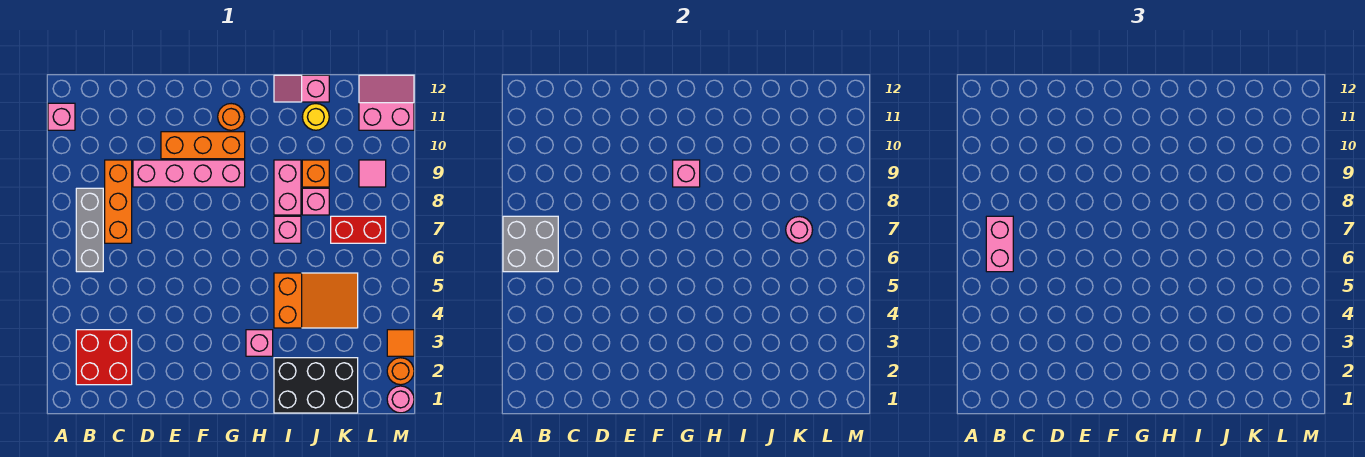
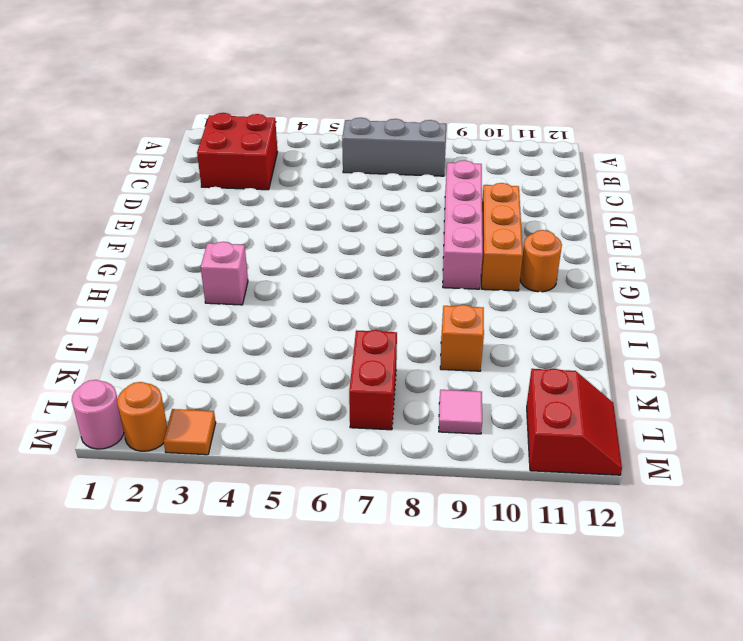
red 2x2 slope [527,369,622,475] -> pink 2x2 slope [359,75,414,130]
none -> pink 1x1 brick [48,103,75,130]
none -> orange 1x3 brick [105,160,132,243]
none -> black 2x3 brick [274,358,358,413]

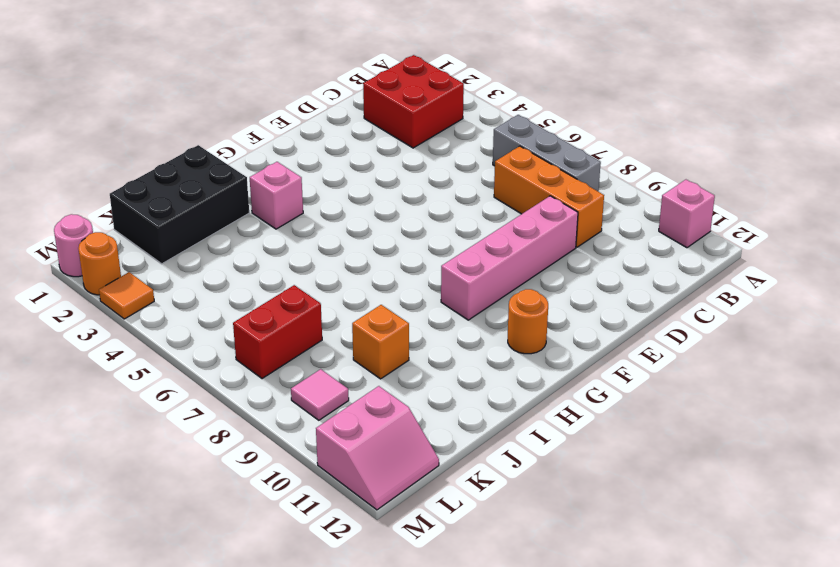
none -> orange 1x3 brick [161,132,245,159]
none -> orange 2x3 slope [274,273,358,328]
none -> pink 1x1 brick [274,216,301,243]

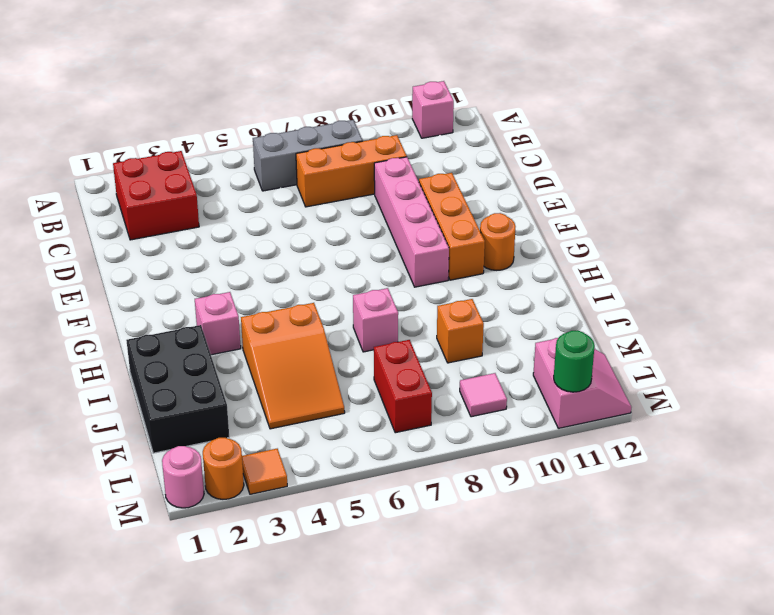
green 1x1 round brick [554,330,595,392] -> none
none -> pink 1x2 brick [274,160,301,215]
none -> pink 1x2 slope [274,75,329,102]
none -> pink 1x1 brick [302,188,329,215]

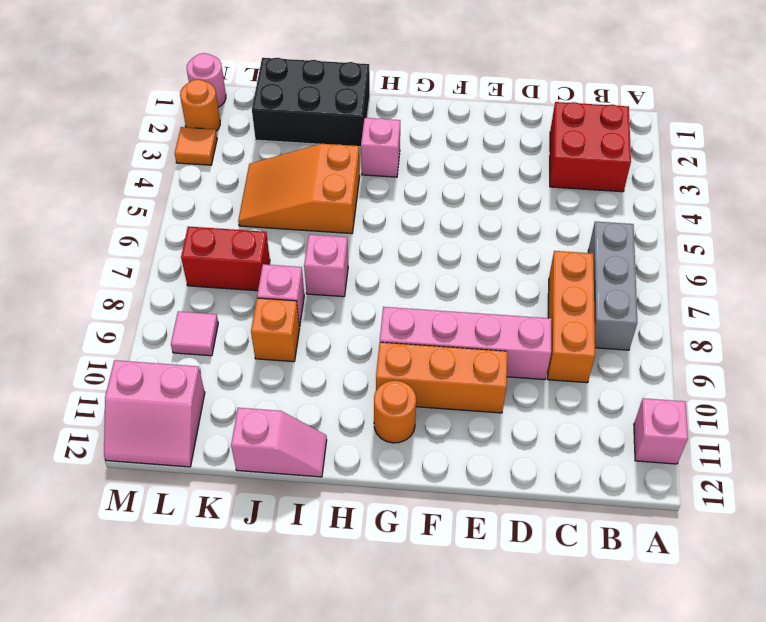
none -> pink 1x2 brick [274,160,301,215]
none -> yellow 1x1 round brick [302,104,329,130]
none -> grey 2x2 brick [503,216,558,272]

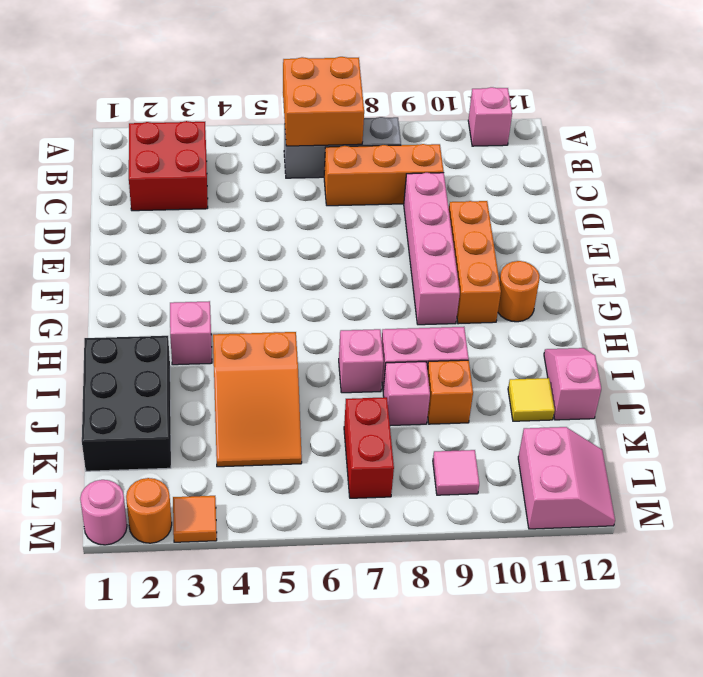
orange 2x2 brick [283,57,364,146] -> grey 2x2 brick [503,216,558,272]
yellow 1x1 tile [508,378,555,421] -> yellow 1x1 round brick [302,104,329,130]
none -> pink 1x1 brick [673,160,700,187]
none -> pink 1x1 round brick [786,217,812,243]
none -> pink 1x2 brick [986,216,1013,272]

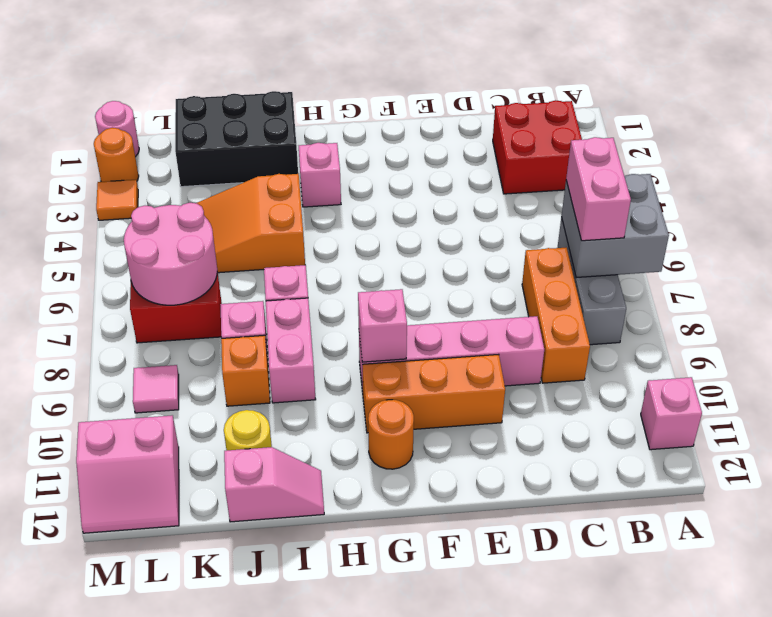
pink 2x2 round brick [124,203,217,305] -> pink 1x1 round brick [786,217,812,243]

